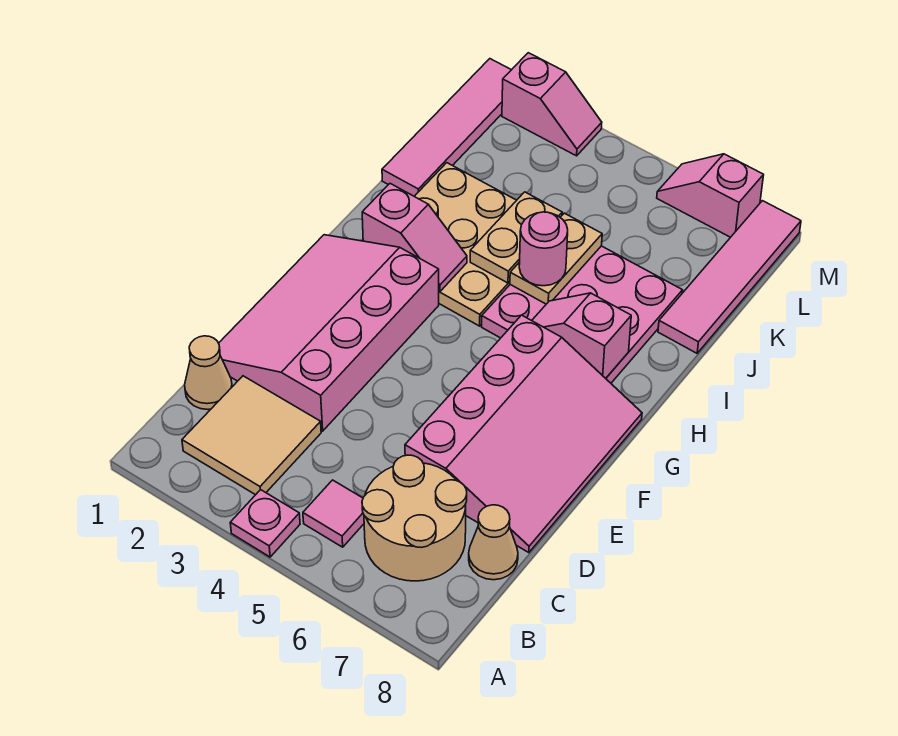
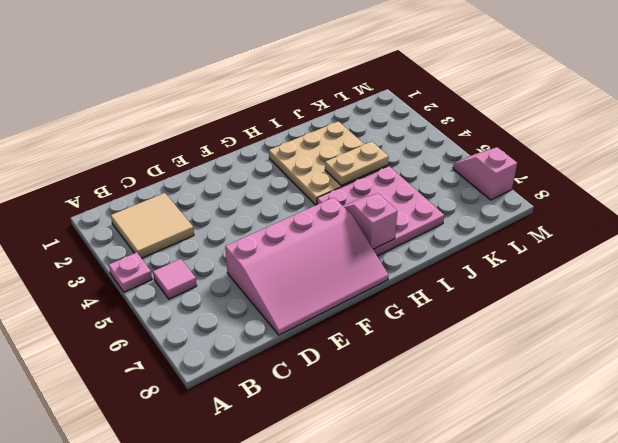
none -> tan 2x2 round brick [362,455,467,581]
none -> tan 1x1 cone [185,336,232,409]
none -> tan 1x1 cone [469,505,518,580]

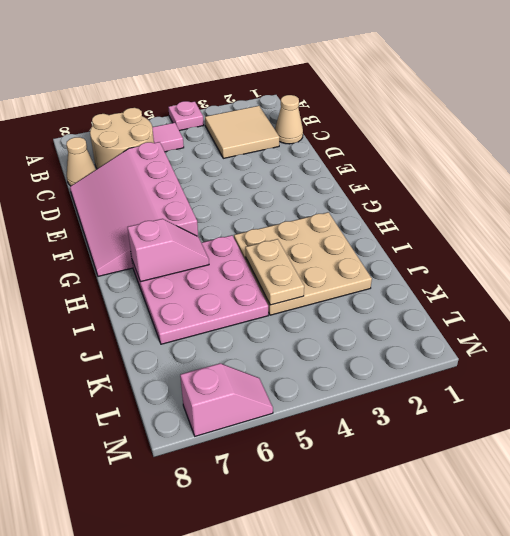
none -> pink 3x4 slope [219,235,439,431]
none -> pink 1x4 tile [382,59,511,196]
none -> pink 1x4 tile [658,201,801,353]

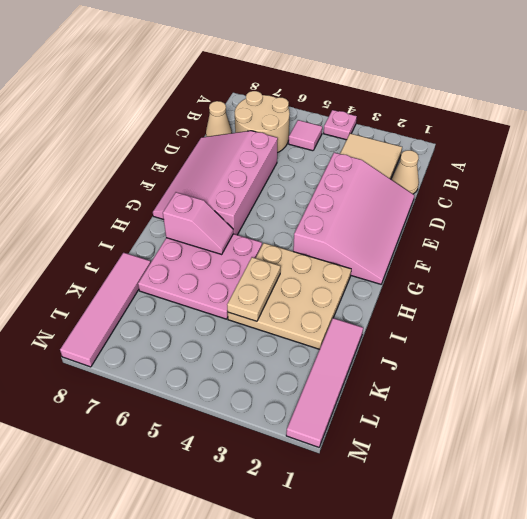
none -> pink 1x2 slope [502,53,602,156]
none -> pink 1x2 slope [657,154,763,237]
none -> pink 1x2 slope [362,184,467,292]

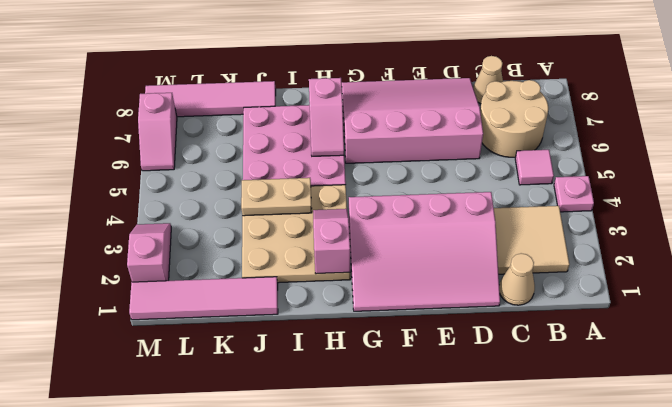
none -> tan 1x2 plate [510,213,602,304]
none -> pink 1x1 round brick [519,212,568,286]

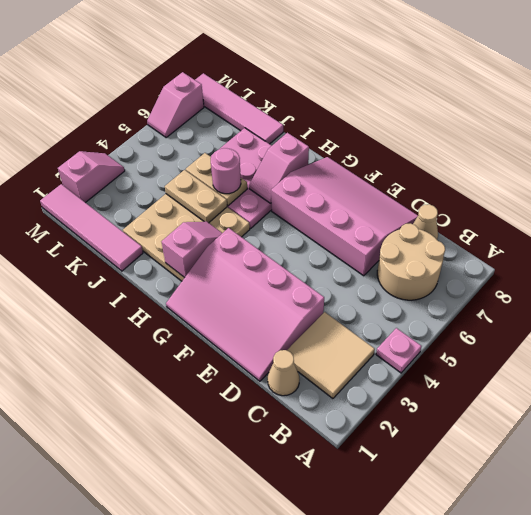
none -> pink 1x1 tile [303,480,364,547]

